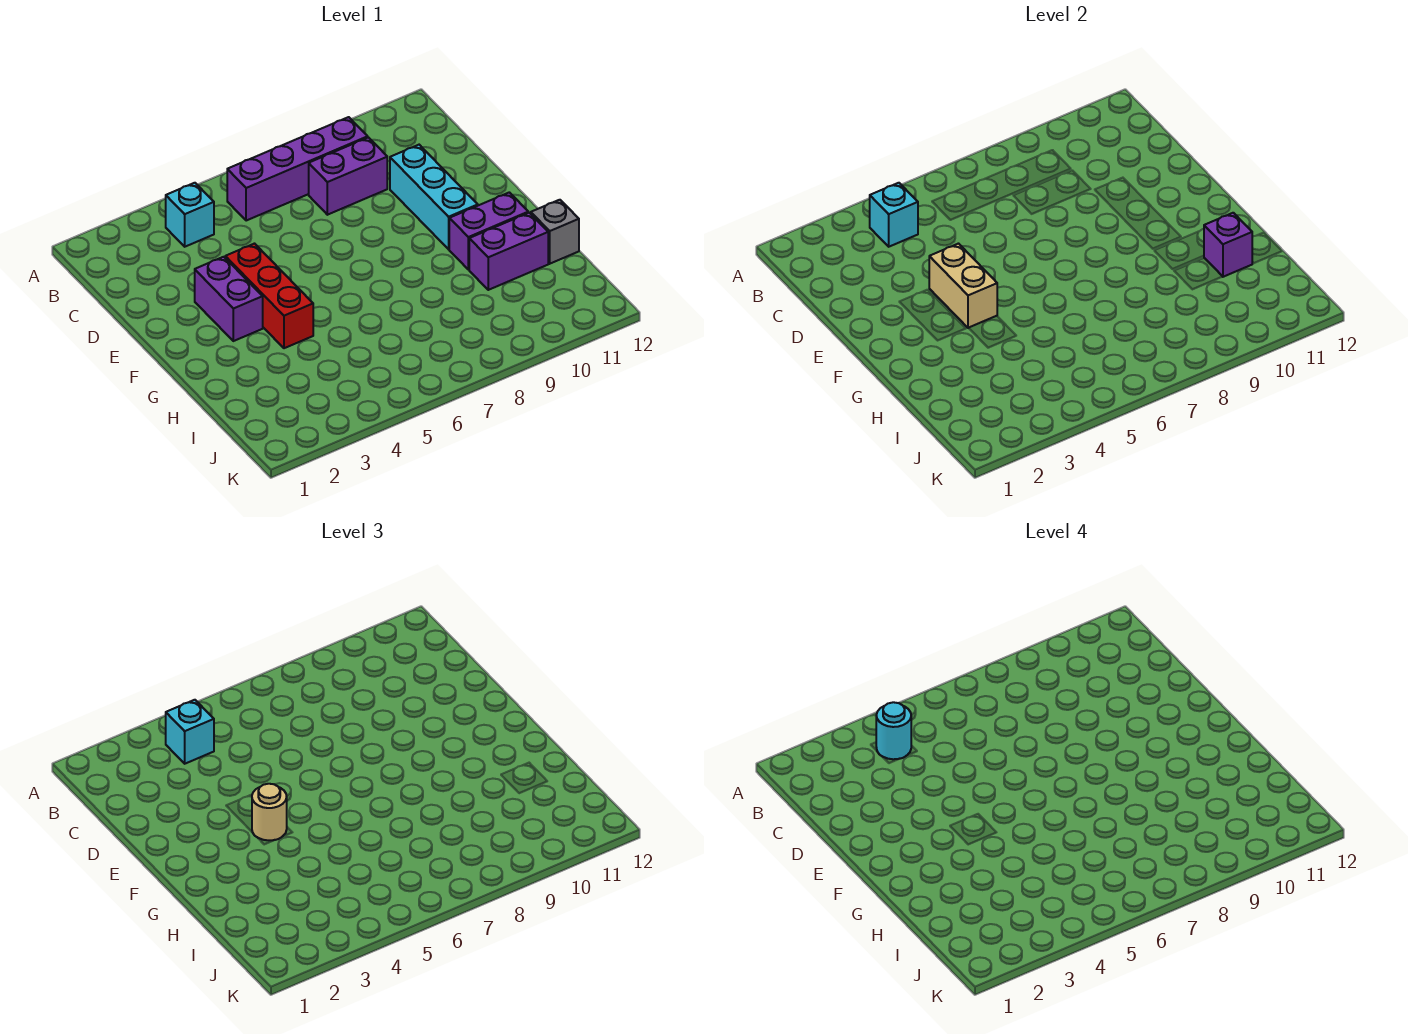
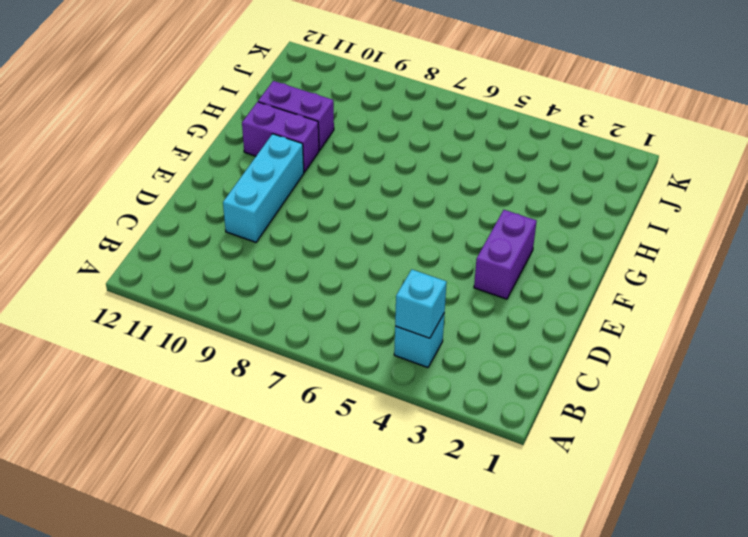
none -> purple 1x4 brick [227,117,368,221]
none -> purple 1x2 brick [309,137,387,215]
none -> red 1x3 brick [225,244,313,348]

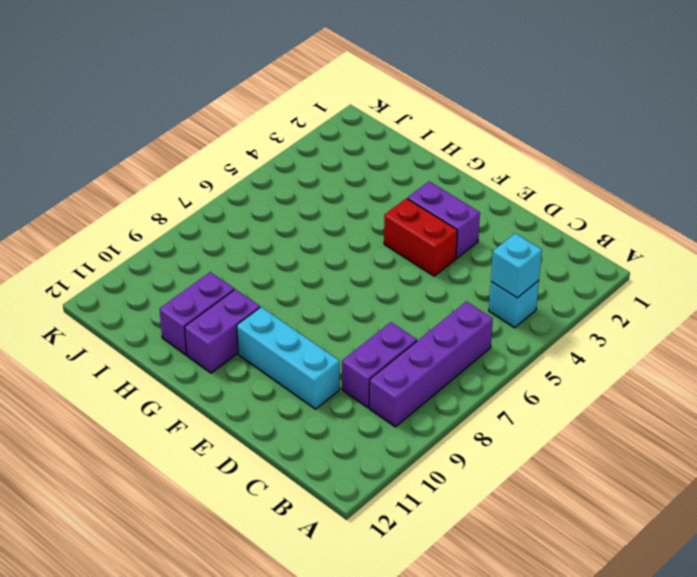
red 1x2 brick [384,198,457,276] -> red 1x3 brick [225,244,313,348]
none -> grey 1x1 brick [531,200,579,264]
none -> tan 1x2 brick [929,244,997,328]
none -> purple 1x1 brick [1204,213,1252,277]

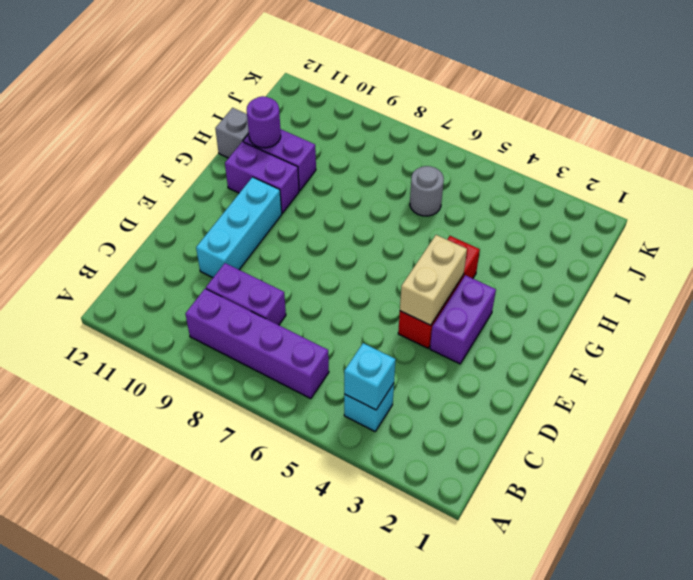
purple 1x1 round brick [247,96,281,148] -> purple 1x1 brick [1204,213,1252,277]
grey 1x1 round brick [410,166,444,216] -> none
none -> cyan 1x1 brick [166,700,214,764]
none -> tan 1x1 round brick [252,784,287,840]
none -> cyan 1x1 round brick [876,702,911,759]

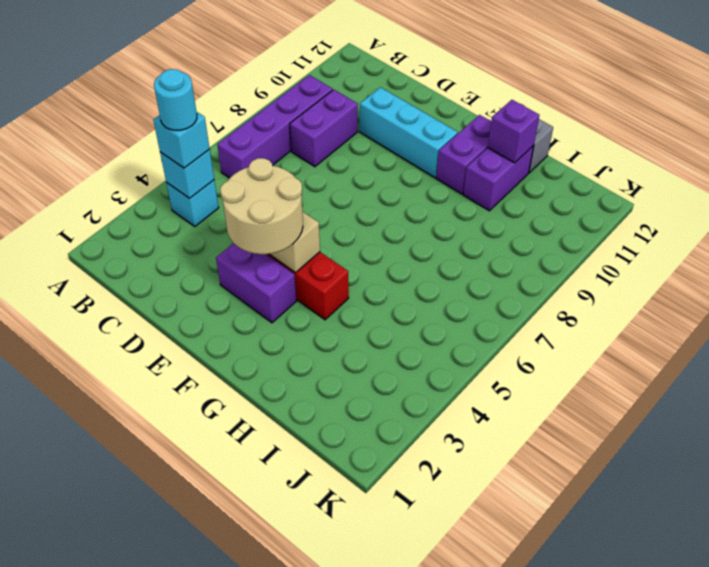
tan 2x2 round brick [220,158,303,254] -> tan 1x1 round brick [252,784,287,840]

